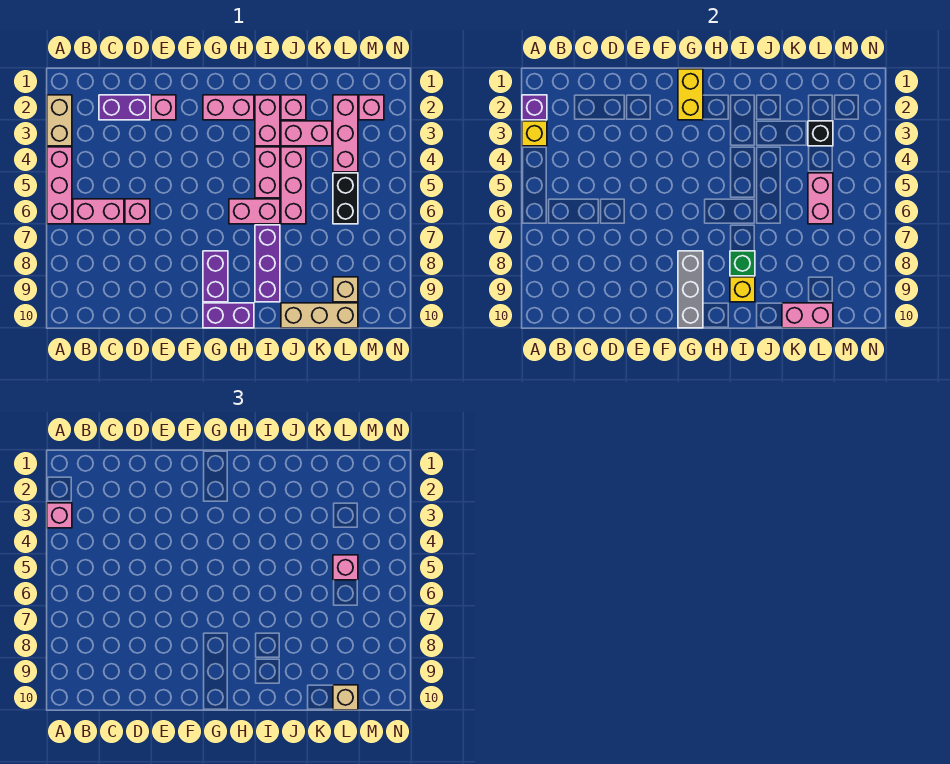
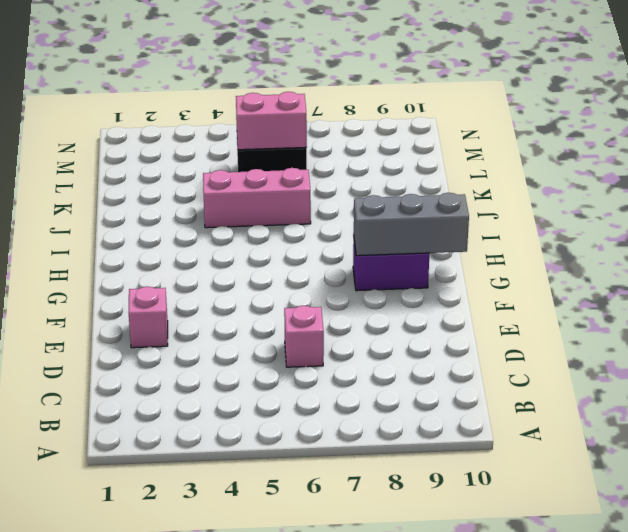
none -> tan 1x2 brick [47,95,72,146]
none -> pink 1x3 brick [47,147,72,224]
none -> pink 1x2 brick [73,199,124,224]
none -> purple 1x2 brick [99,95,150,120]

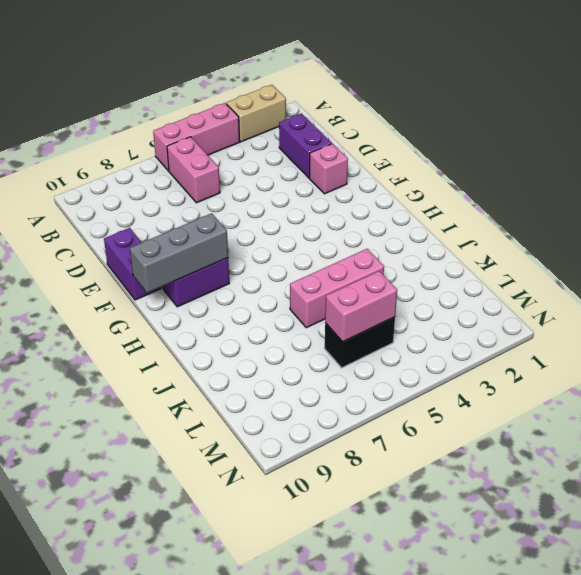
purple 1x2 brick [104,228,161,300] -> purple 1x2 brick moved to [203,303,254,328]
none -> pink 1x1 brick [125,199,150,224]
none -> pink 1x2 brick [203,95,254,120]
none -> pink 1x2 brick [229,199,280,224]
none -> pink 1x2 brick [255,95,280,146]

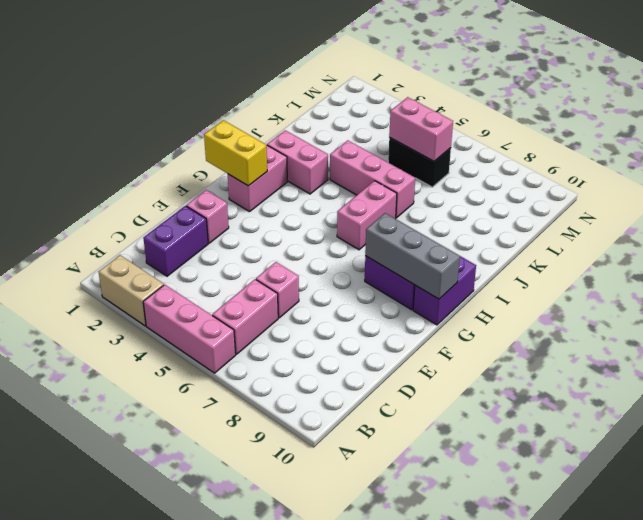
none -> pink 1x2 brick [255,147,280,198]
none -> purple 1x3 brick [255,225,280,302]
none -> pink 1x1 brick [281,95,306,120]
none -> pink 1x2 brick [281,121,332,146]

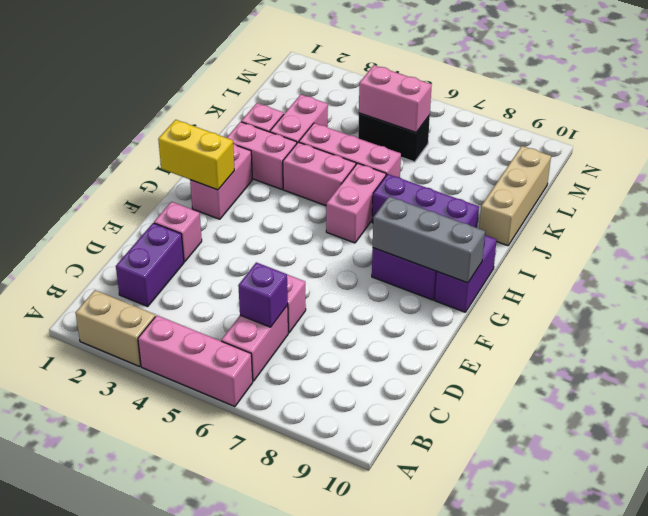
purple 1x1 brick [238,262,288,327] -> purple 1x1 brick moved to [522,95,547,120]
none -> pink 1x3 brick [333,95,358,172]
none -> tan 1x1 brick [333,277,358,302]
none -> pink 1x1 brick [359,95,384,120]
none -> yellow 1x1 brick [522,121,547,146]

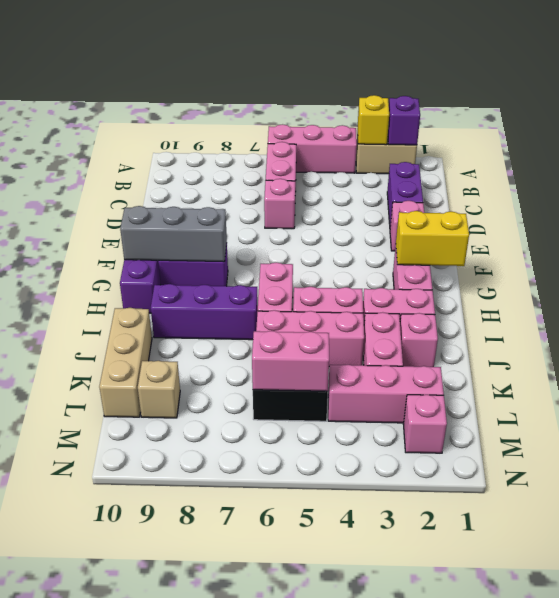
none -> green 1x1 brick [730,251,755,276]
none -> yellow 1x1 brick [730,277,755,302]
none -> pink 1x2 brick [782,303,833,328]
none -> black 1x1 brick [808,121,833,146]

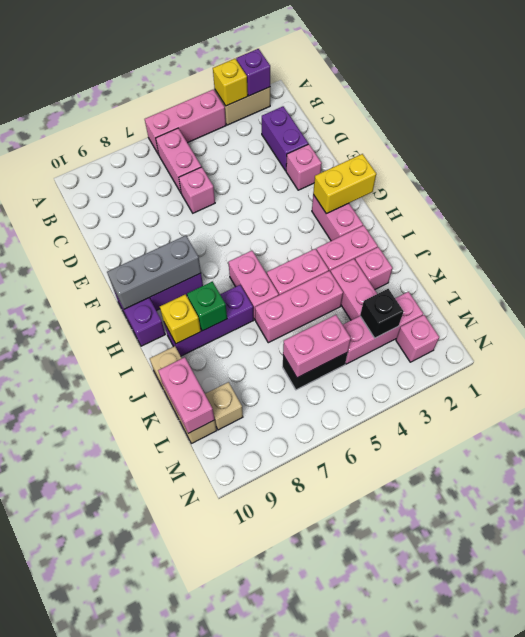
none -> pink 1x1 brick [47,503,72,528]
none -> pink 1x1 brick [333,555,358,580]
none -> tan 1x1 brick [333,685,358,710]

